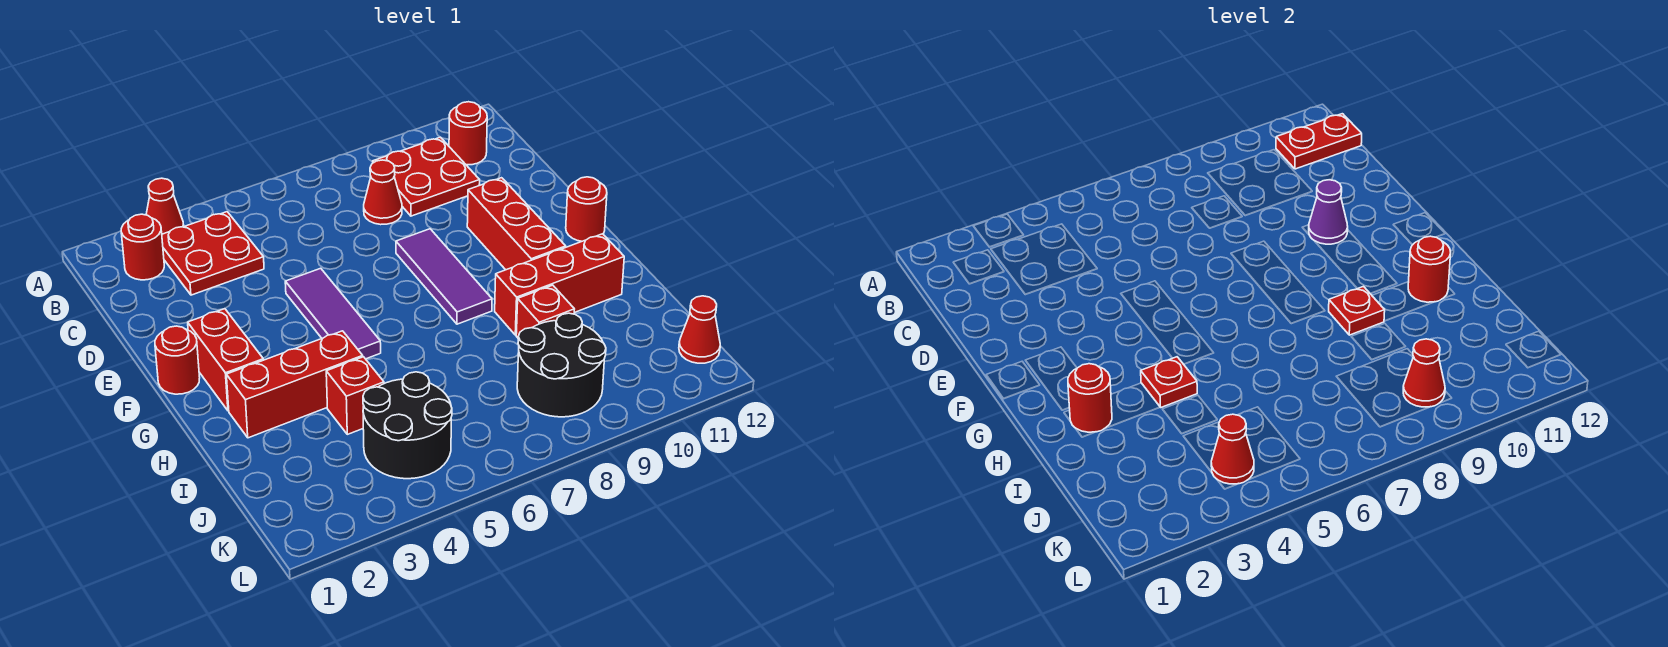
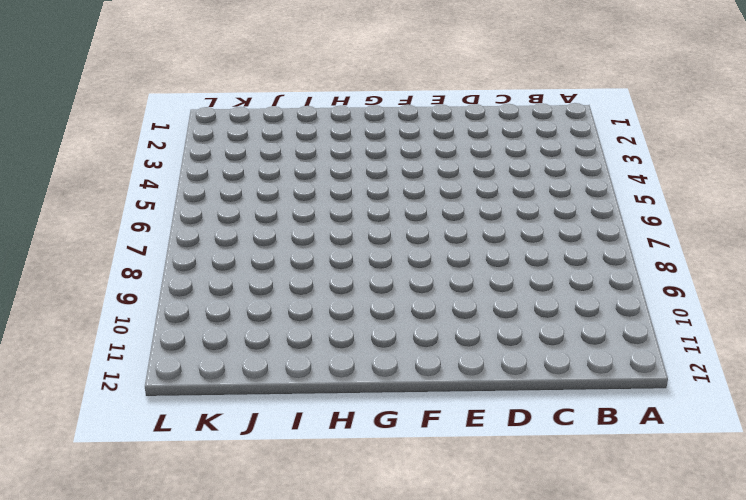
none -> red 1x1 cone [146,178,184,234]
none -> red 1x1 round brick [121,214,164,280]
none -> red 2x2 plate [162,212,264,295]

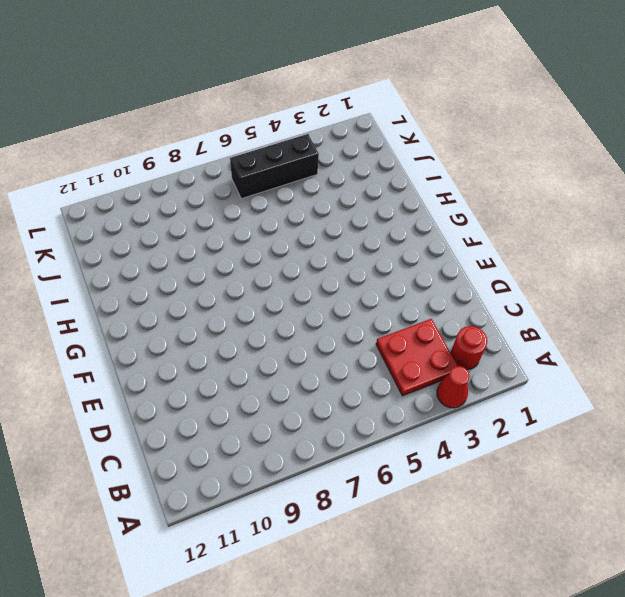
black 1x3 brick [230,134,319,199] -> black 2x2 round brick [363,372,452,479]
none -> red 2x2 plate [373,137,480,216]
none -> red 1x1 round brick [449,102,487,165]
none -> red 1x1 cone [364,160,402,225]

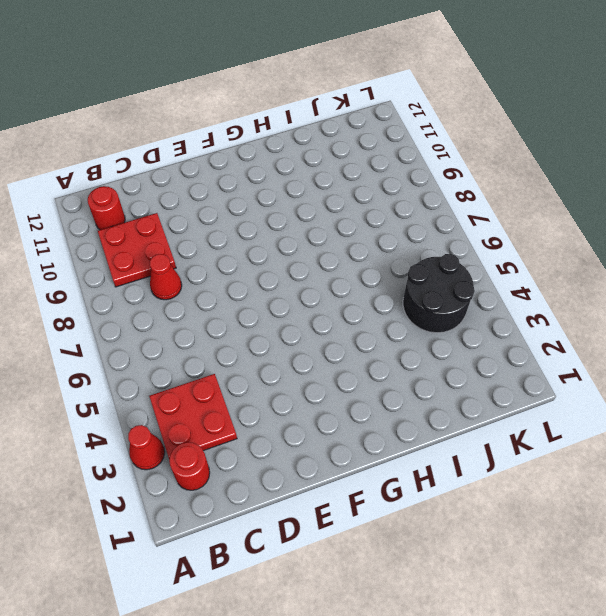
none -> purple 1x3 tile [285,268,381,359]
none -> purple 1x3 tile [396,229,492,324]
none -> red 1x3 brick [467,178,566,270]

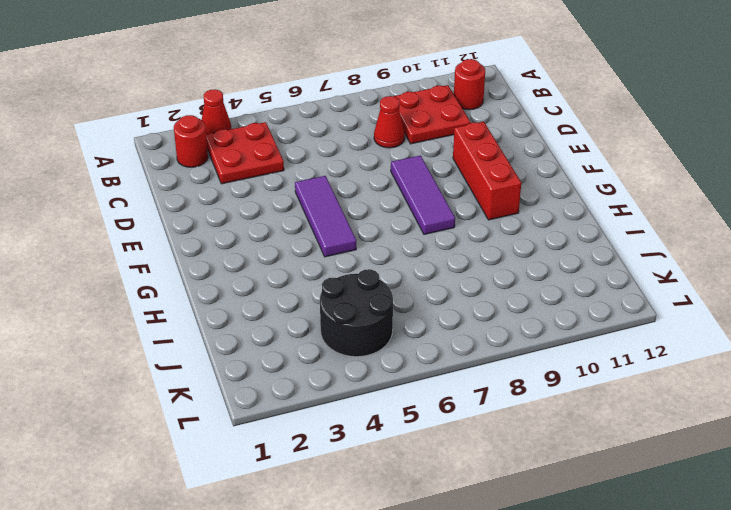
none -> red 1x1 round brick [155,326,200,394]
none -> red 1x2 brick [188,309,263,411]
none -> red 1x1 round brick [566,177,607,241]

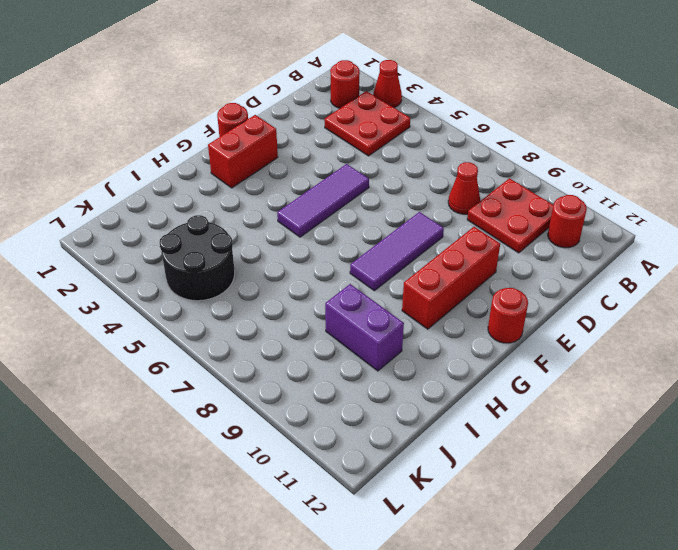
purple 1x2 brick [325,284,404,371] -> red 1x1 brick [516,285,574,338]
none -> red 1x3 brick [226,331,363,438]
none -> red 1x3 brick [495,234,624,335]
none -> red 1x1 brick [326,357,384,434]

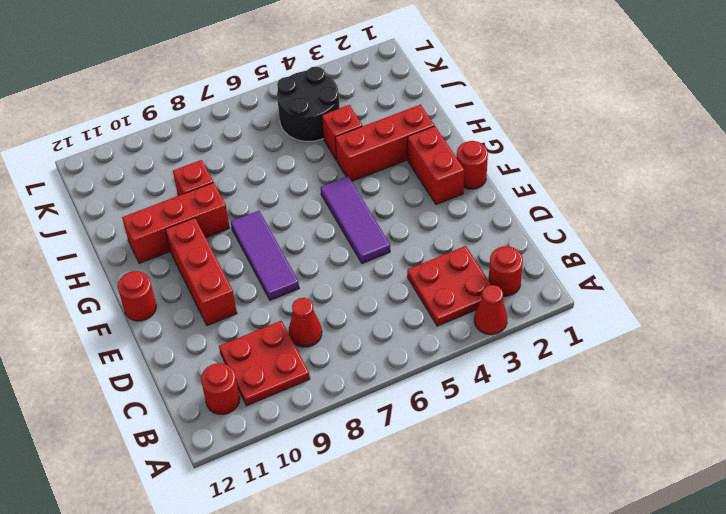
none -> black 2x2 round brick [517,313,606,417]
none -> red 1x1 cone [679,296,720,363]
none -> red 1x2 plate [1276,114,1362,169]

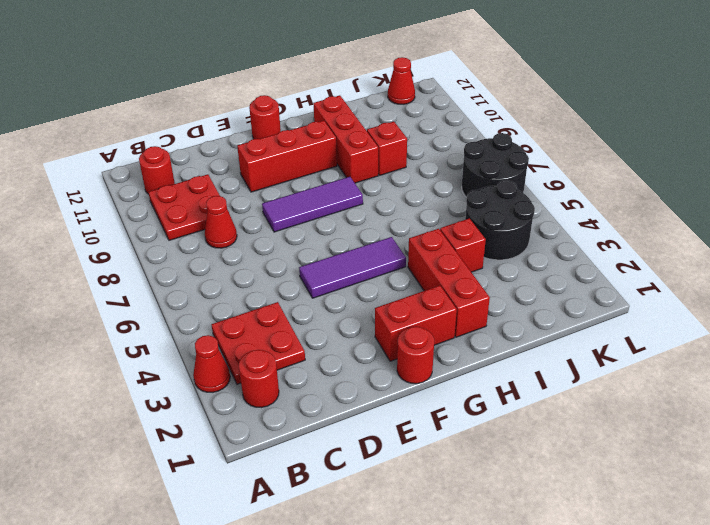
black 2x2 round brick [462,133,529,197] -> black 2x2 round brick moved to [517,313,606,417]
none -> red 1x2 plate [1276,114,1362,169]
none -> purple 1x1 cone [1309,180,1348,244]
none -> red 1x1 round brick [1068,364,1112,432]

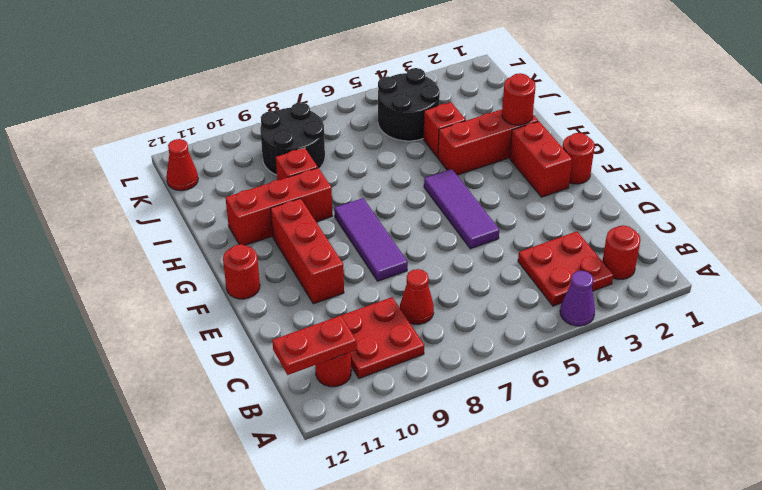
purple 1x1 cone [560,271,595,326] -> purple 1x1 cone moved to [1309,180,1348,244]
none -> red 1x1 cone [146,178,184,234]
none -> red 1x1 plate [1141,357,1197,407]
none -> red 1x1 plate [1329,286,1385,335]

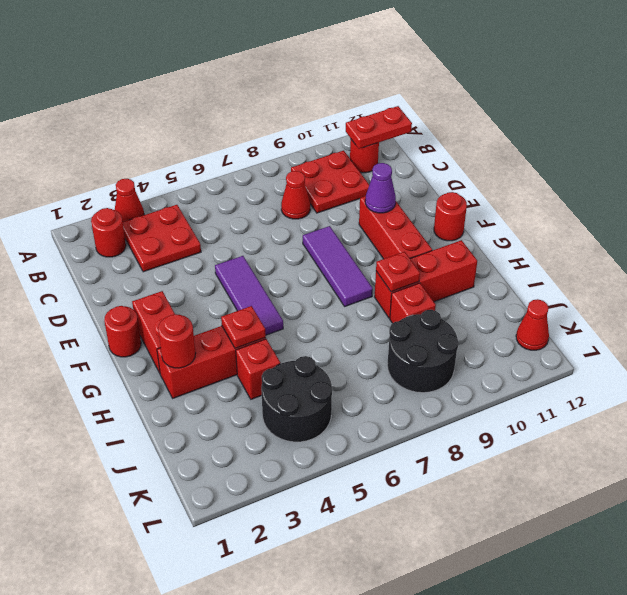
none -> red 1x1 round brick [1408,236,1451,302]
none -> red 1x1 cone [1211,414,1254,484]
none -> red 1x1 cone [1403,339,1445,407]

